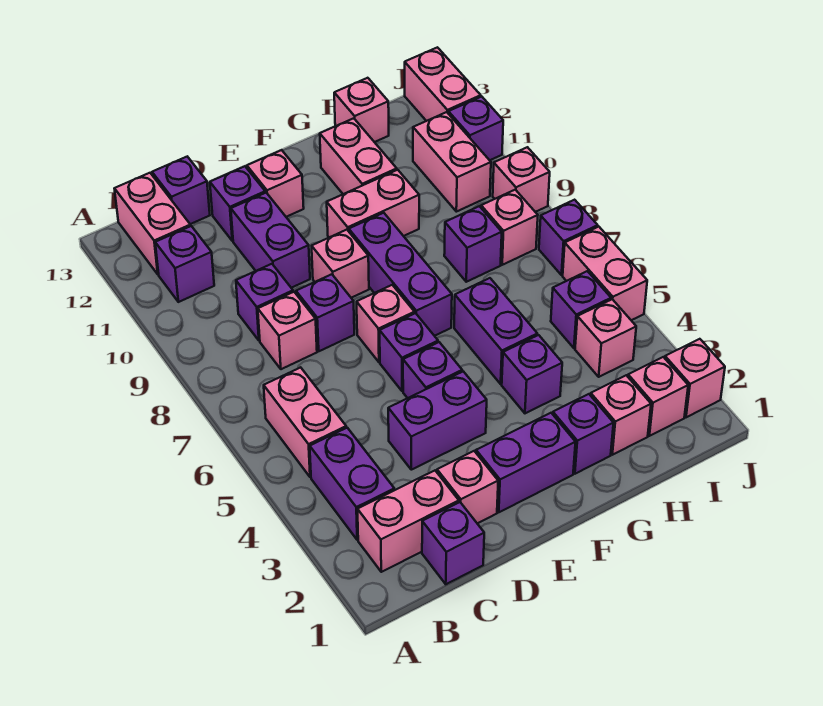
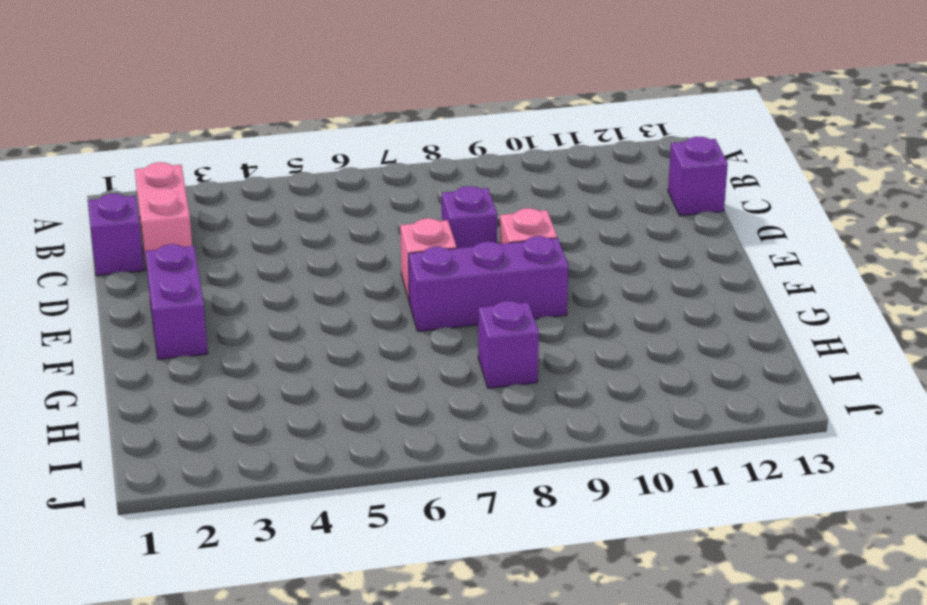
none -> purple 1x2 brick [310,428,394,540]
none -> pink 1x2 brick [264,367,346,477]
none -> purple 1x1 brick [155,226,214,302]
none -> pink 1x2 brick [114,173,190,274]

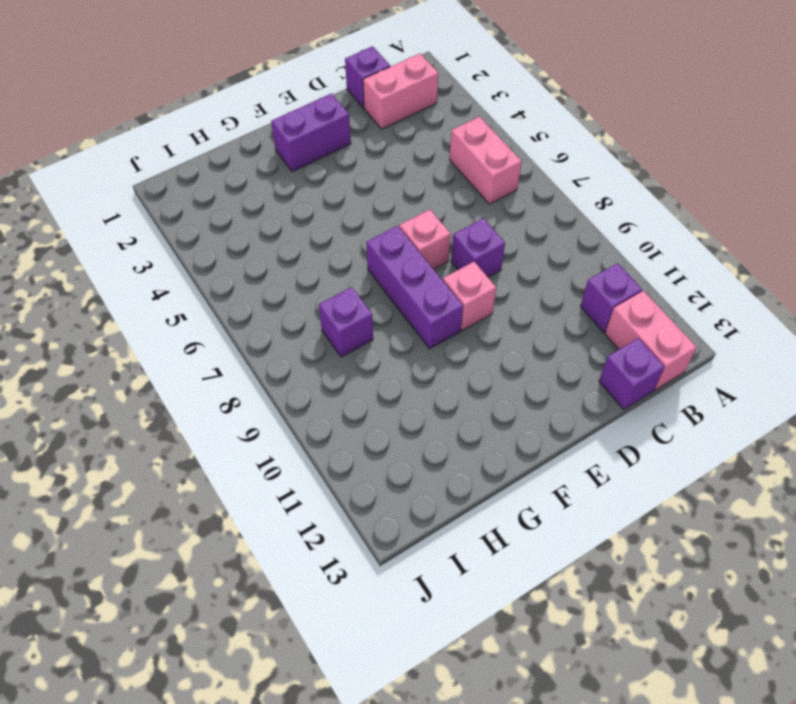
none -> purple 1x2 brick [310,428,394,540]
none -> pink 1x1 brick [258,292,317,369]
none -> purple 1x1 brick [236,264,293,341]
none -> pink 1x1 brick [437,451,498,523]

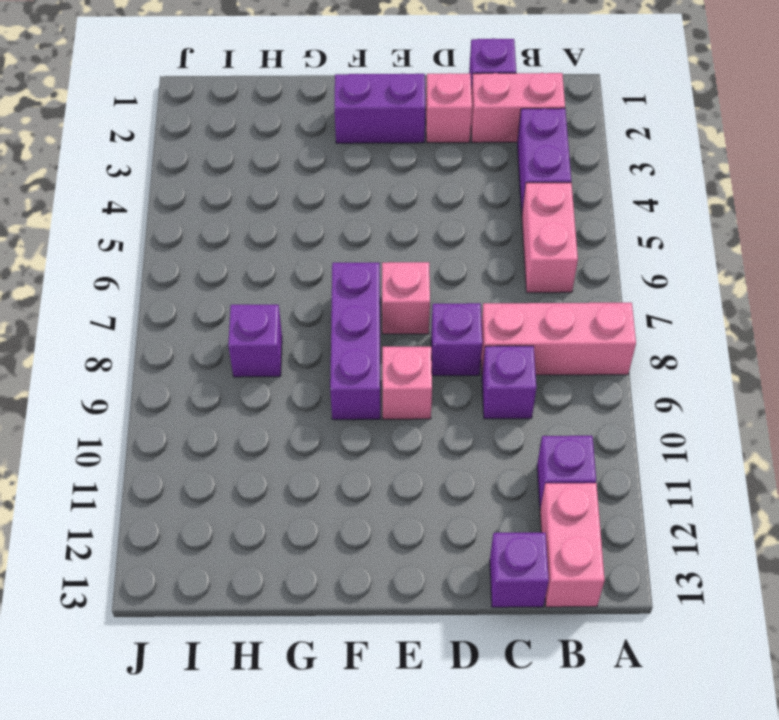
pink 1x3 brick [481,303,636,375] -> pink 1x1 brick [258,292,317,369]
none -> purple 1x2 brick [388,371,487,470]
none -> purple 1x2 brick [231,193,310,288]
none -> purple 1x1 brick [210,166,265,241]
none -> purple 1x1 brick [403,342,462,398]

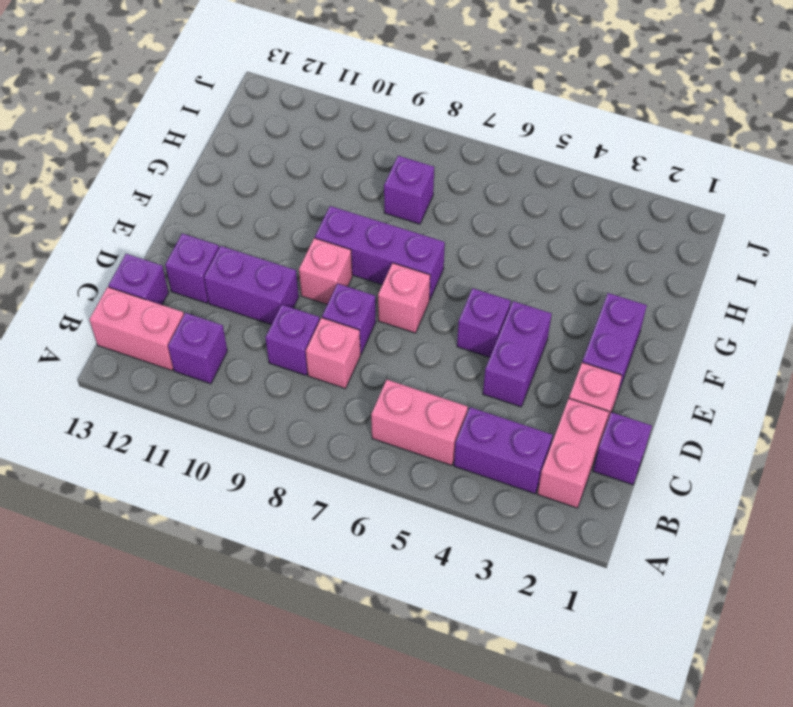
none -> purple 1x1 brick [380,313,438,391]
none -> pink 1x1 brick [247,150,304,217]
none -> pink 1x2 brick [327,170,419,237]
none -> purple 1x1 brick [553,394,613,474]

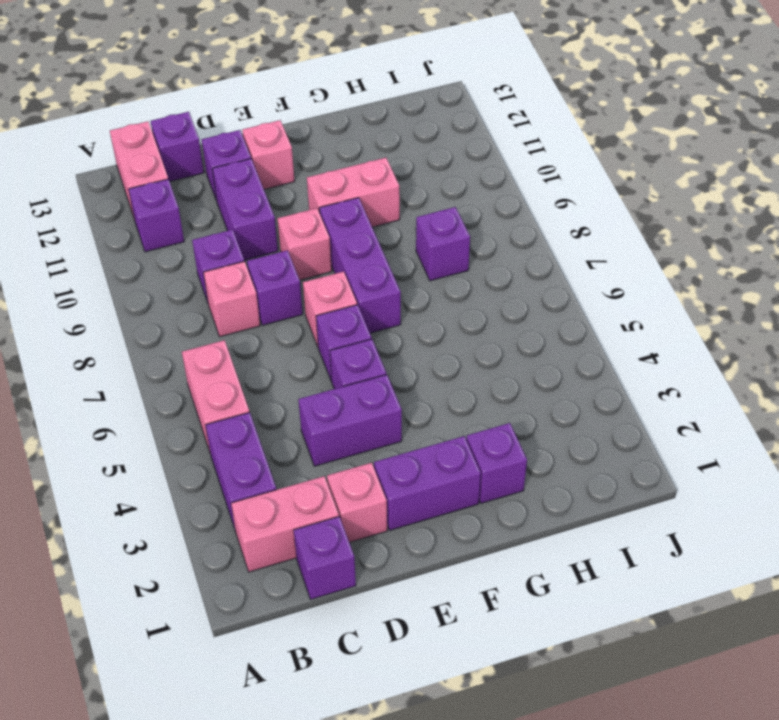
none -> purple 1x1 brick [502,335,562,413]
none -> purple 1x2 brick [454,278,537,384]
none -> pink 1x2 brick [320,118,397,194]
none -> pink 1x1 brick [591,375,651,455]

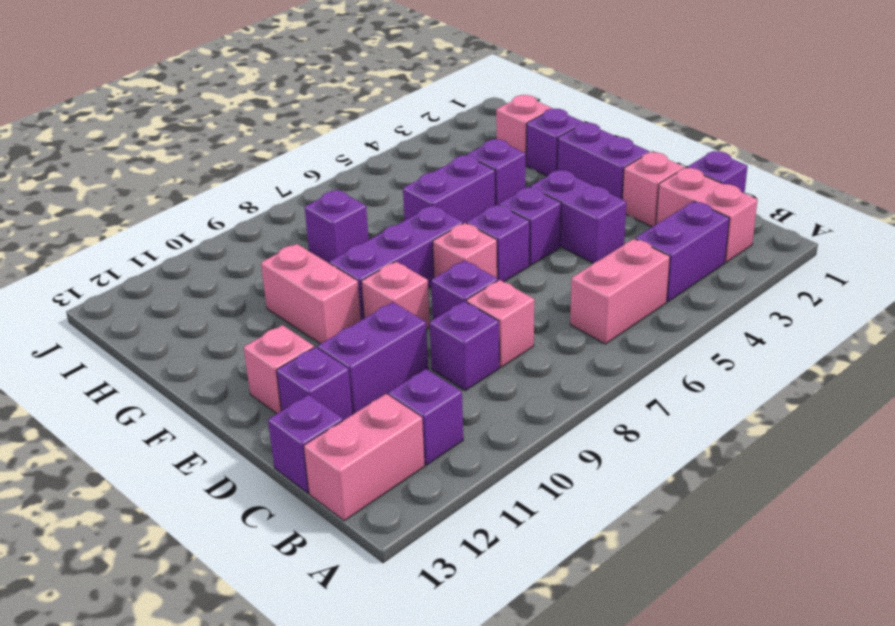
none -> pink 1x2 brick [320,118,397,194]
none -> pink 1x1 brick [334,78,389,142]
none -> pink 1x1 brick [628,357,688,436]
none -> pink 1x1 brick [575,299,636,377]

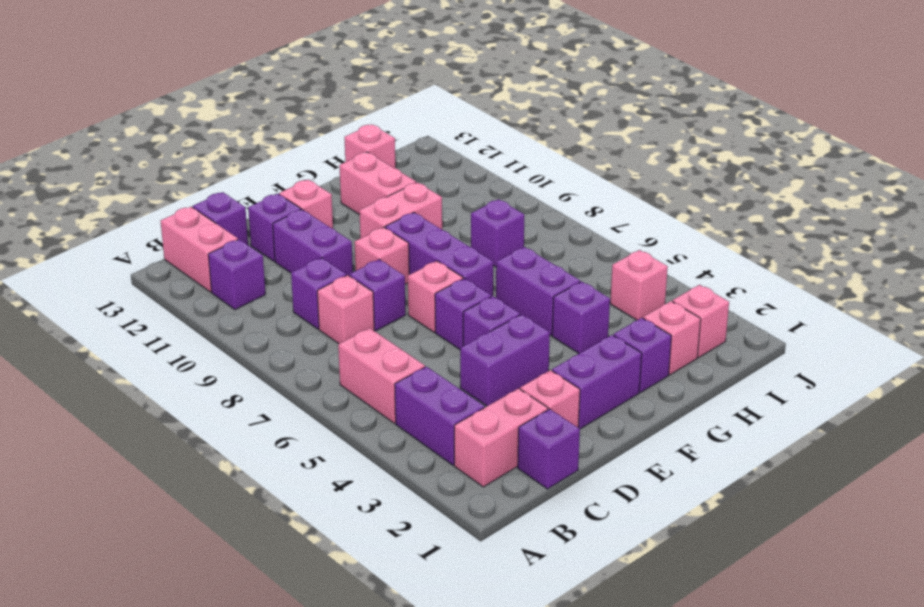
none -> purple 1x1 brick [551,271,611,348]
none -> pink 1x1 brick [481,190,538,265]
none -> pink 1x2 brick [413,112,491,212]
none -> pink 1x1 brick [665,339,725,417]

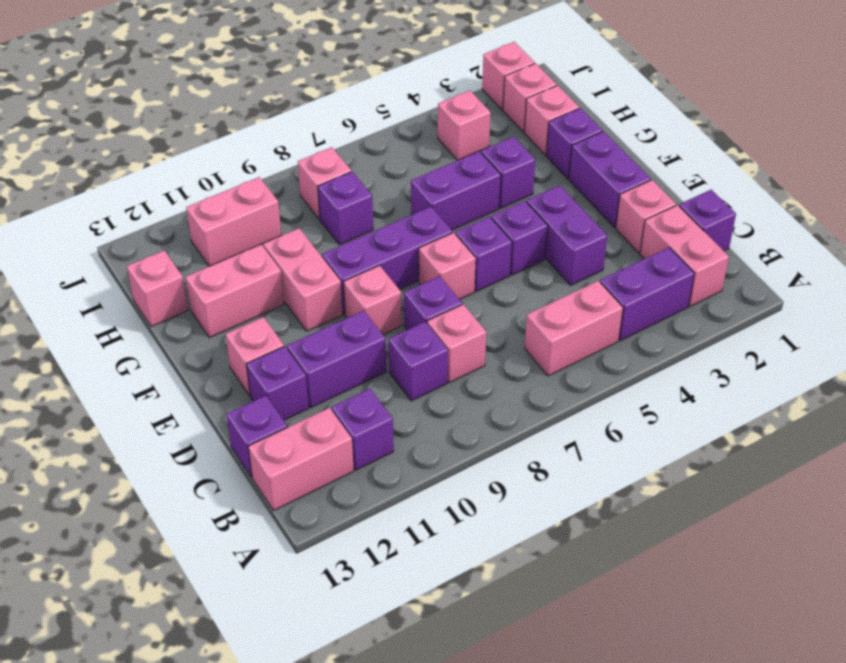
none -> purple 1x1 brick [551,271,611,348]
none -> pink 1x2 brick [563,227,647,320]
none -> purple 1x1 brick [539,200,598,275]
none -> pink 1x1 brick [493,147,550,212]

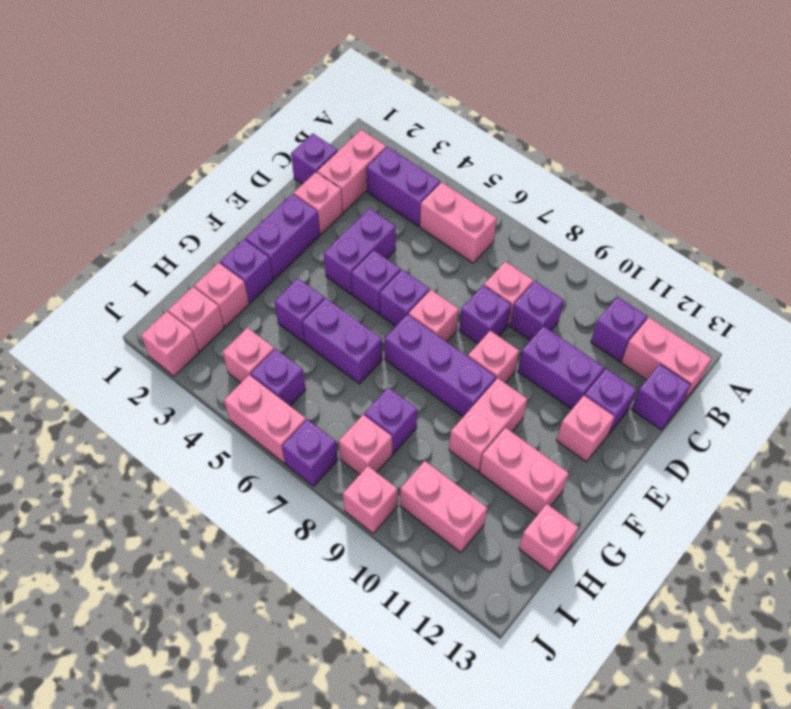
none -> purple 1x1 brick [448,97,503,160]
none -> pink 1x2 brick [405,47,481,121]

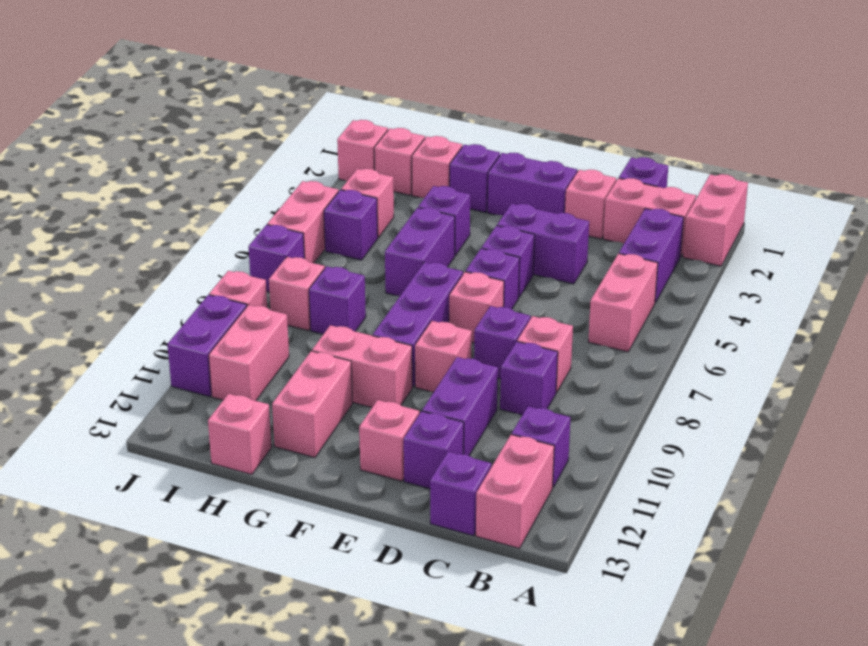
pink 1x2 brick [683,174,748,266] -> pink 1x2 brick moved to [405,47,481,121]
purple 1x2 brick [167,295,247,397] -> purple 1x1 brick [448,97,503,160]

